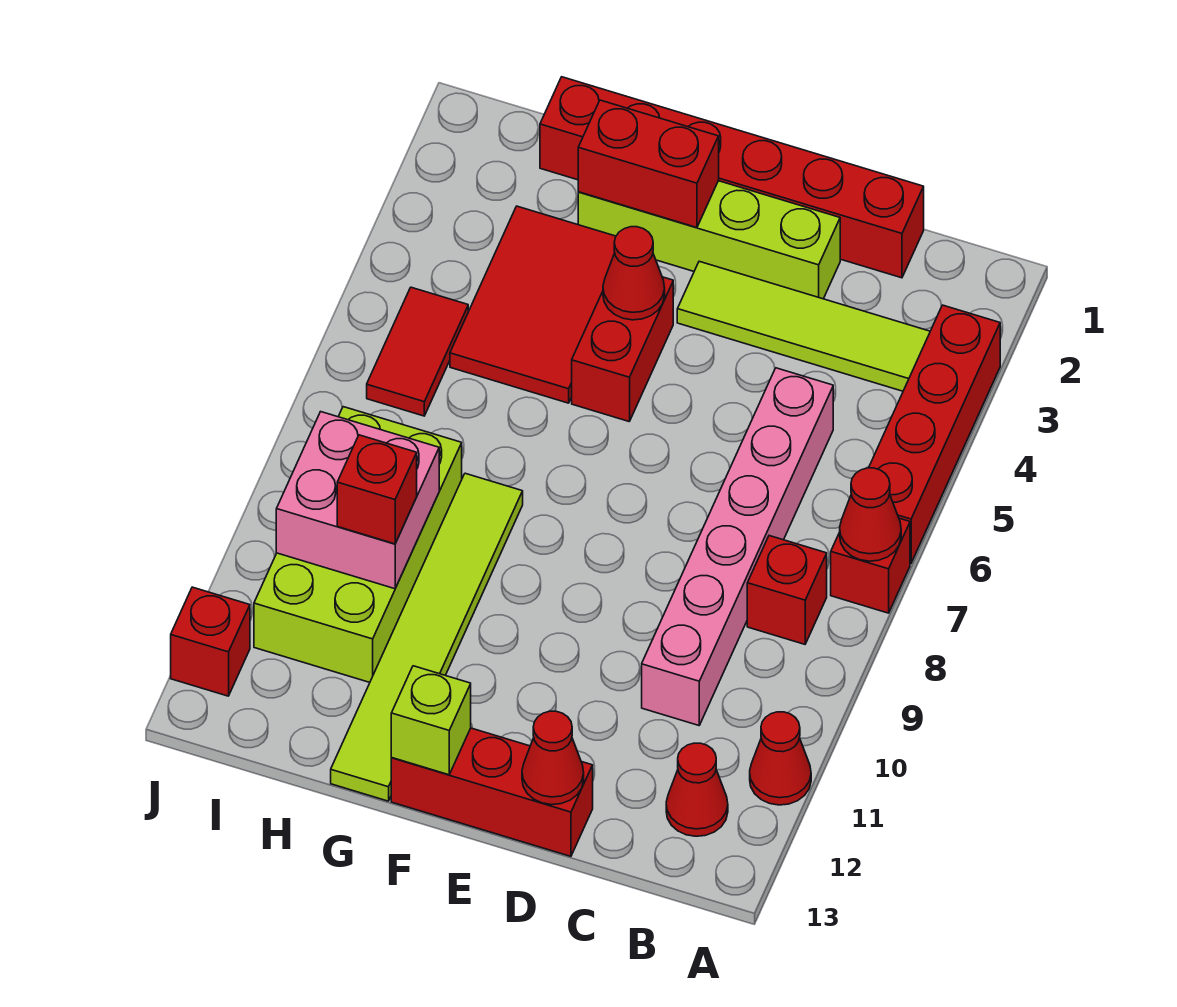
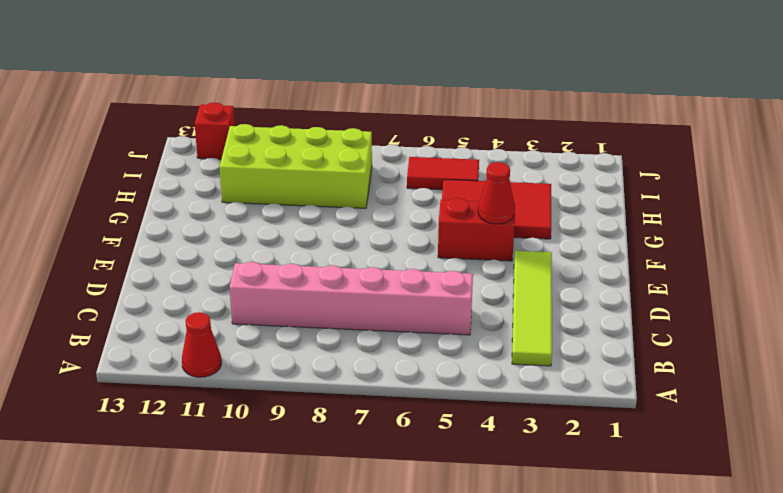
none -> red 1x4 brick [869,305,1000,563]
none -> red 1x1 brick [831,518,910,613]
none -> red 1x1 brick [747,536,827,644]

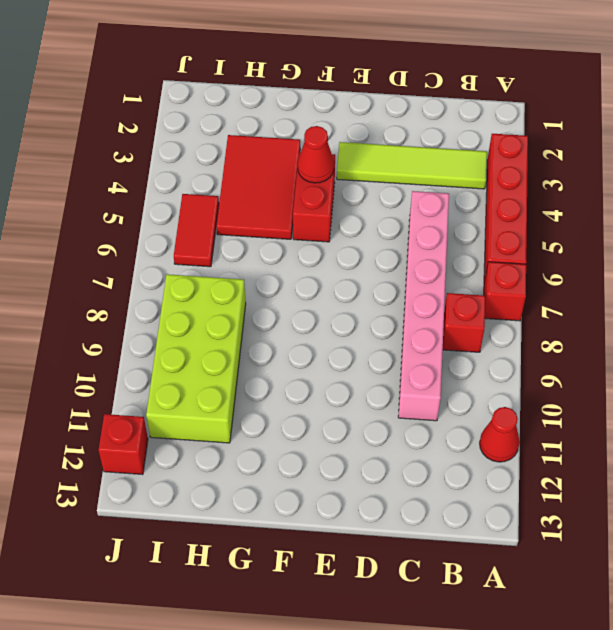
none -> red 1x1 cone [666,743,728,836]
none -> red 1x6 brick [540,77,924,278]
none -> lime 1x4 brick [578,181,840,299]

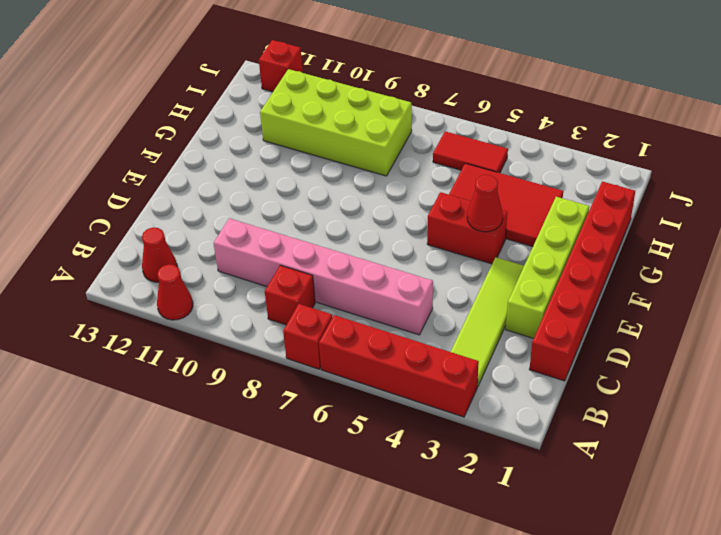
none -> red 1x3 brick [391,728,593,856]
none -> lime 1x6 tile [331,473,523,801]
none -> red 1x1 cone [840,468,901,561]

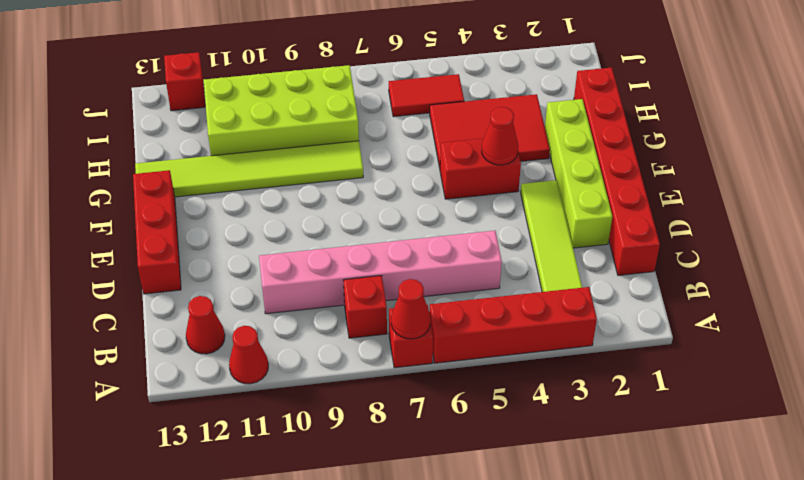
none -> red 1x1 cone [522,711,584,805]
none -> red 1x2 brick [578,100,719,228]
none -> lime 1x1 brick [391,666,471,775]

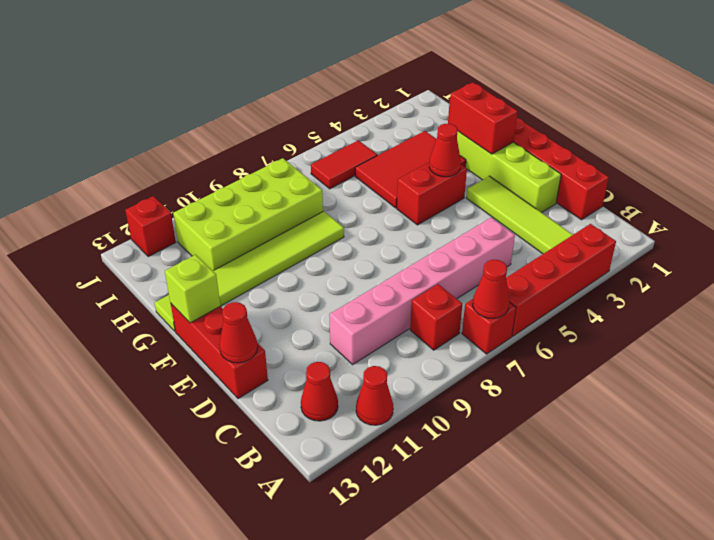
none -> pink 2x2 brick [276,412,439,589]
none -> red 1x1 brick [337,435,417,544]

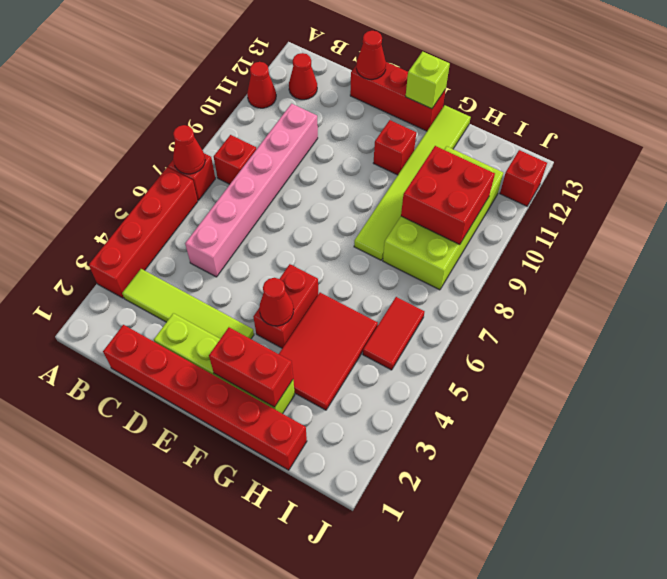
red 1x1 brick [374,120,416,175] -> red 1x1 brick moved to [337,435,417,544]
red 2x2 brick [401,146,495,245] -> pink 2x2 brick [276,412,439,589]

